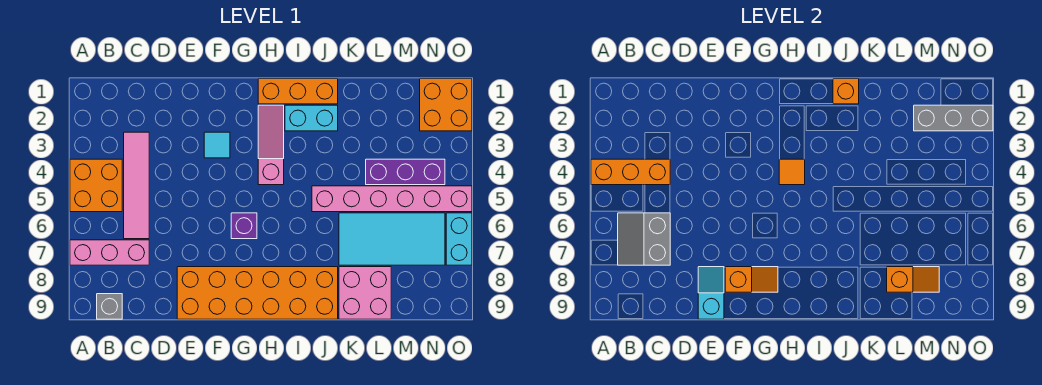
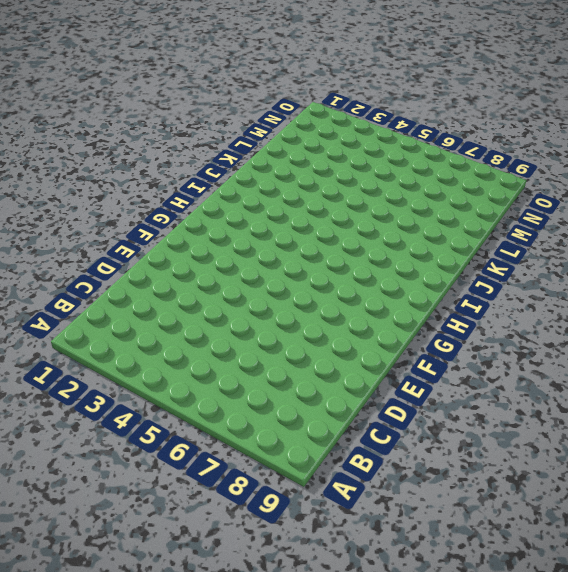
none -> orange 2x2 brick [70,159,122,212]
none -> pink 1x3 brick [70,240,149,265]
none -> grey 1x1 brick [97,294,122,319]

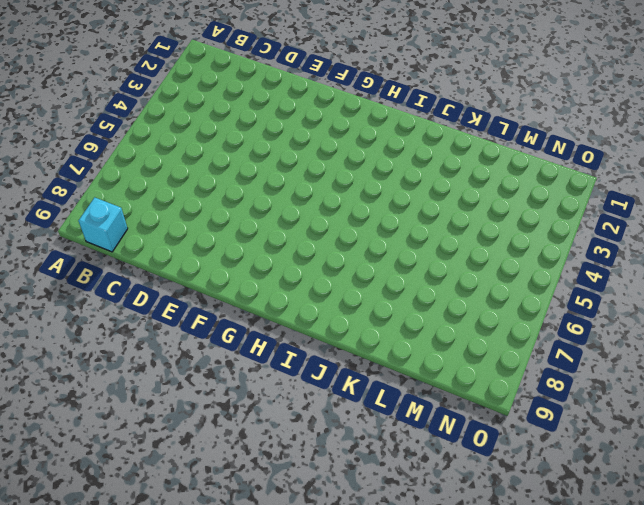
cyan 1x1 brick [78,197,128,252] -> grey 1x1 brick [97,294,122,319]
none -> orange 2x2 brick [70,159,122,212]
none -> pink 1x3 brick [70,240,149,265]
none -> pink 1x4 tile [124,132,149,239]

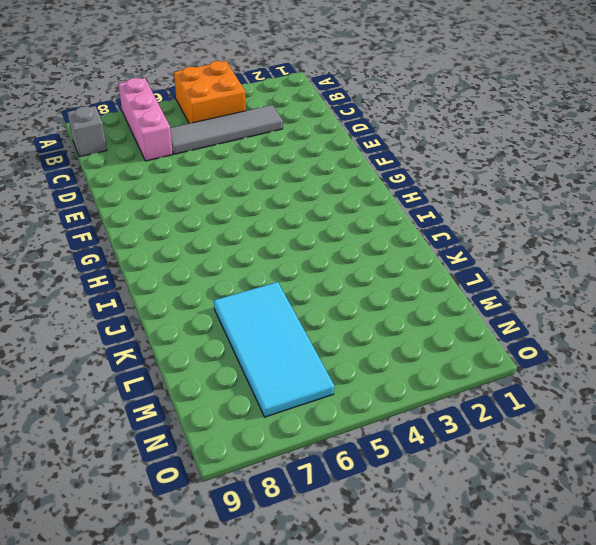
grey 1x4 tile [170,105,283,154] -> pink 1x4 tile [124,132,149,239]
none -> orange 2x6 brick [177,267,338,319]
none -> cyan 1x1 tile [204,132,230,158]
none -> purple 1x1 brick [231,213,257,239]

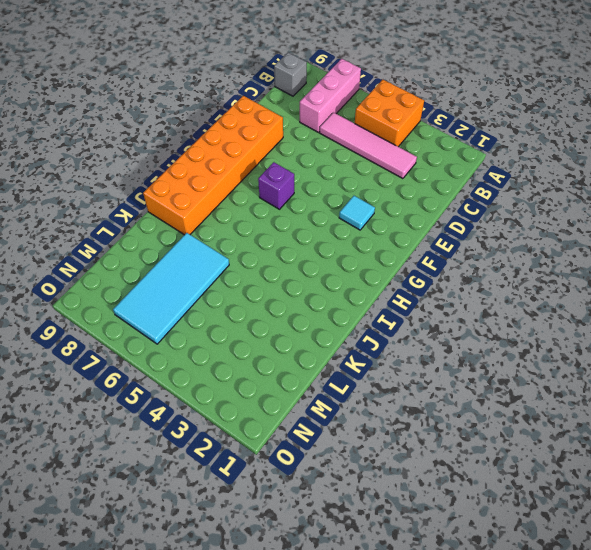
none -> orange 1x3 brick [258,79,338,104]
none -> pink 1x3 slope [258,105,284,185]
none -> cyan 1x2 brick [285,105,338,131]

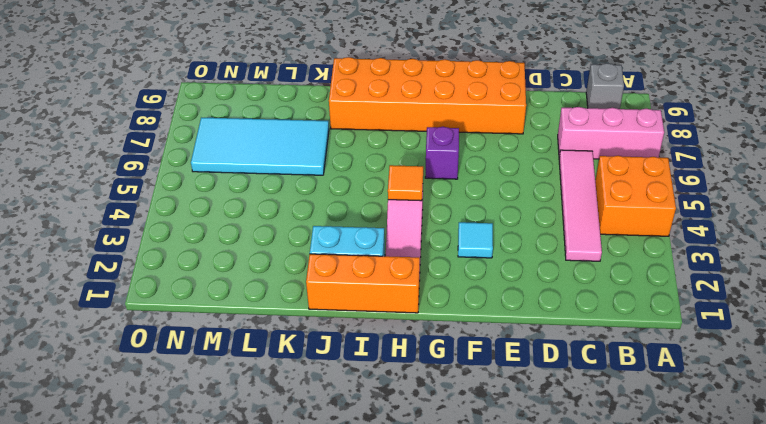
none -> pink 1x6 brick [312,186,472,212]
none -> pink 2x2 brick [339,267,391,319]
none -> purple 1x3 brick [366,159,445,185]

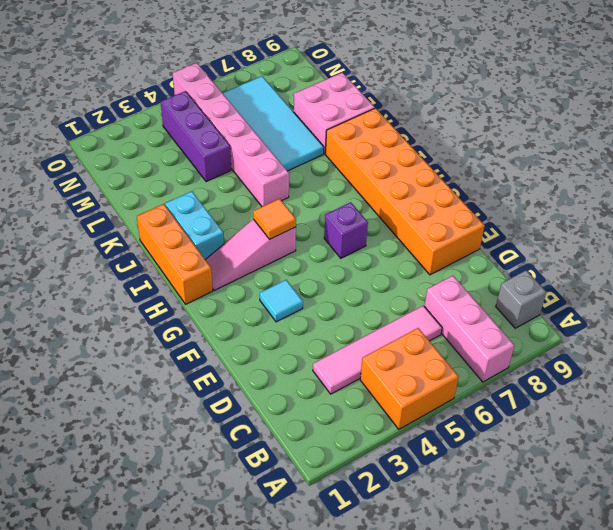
none -> orange 2x2 brick [420,79,472,131]
none -> cyan 1x2 brick [446,213,472,265]
none -> orange 1x3 brick [591,159,670,185]

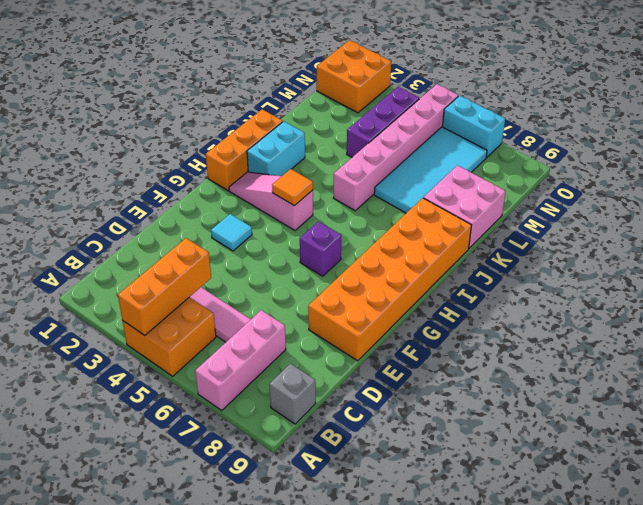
none -> grey 2x2 slope [618,213,670,265]
none -> cyan 1x2 slope [698,267,724,319]
none -> orange 1x2 slope [725,267,778,292]

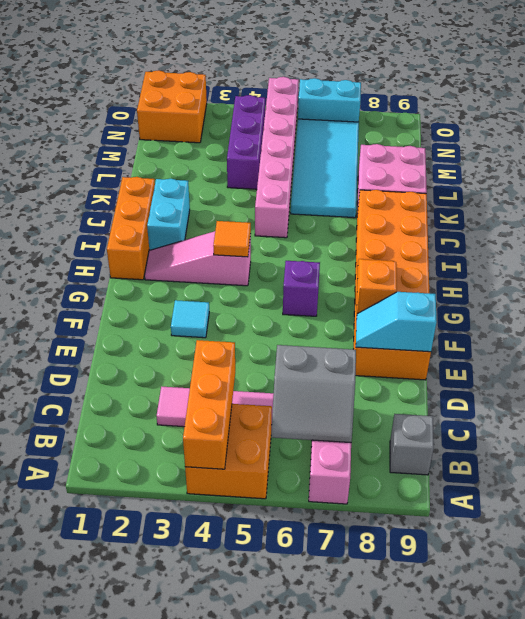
none -> orange 1x1 brick [833,79,859,104]
none -> orange 1x2 slope [887,267,939,292]
none -> grey 1x3 brick [914,105,993,131]

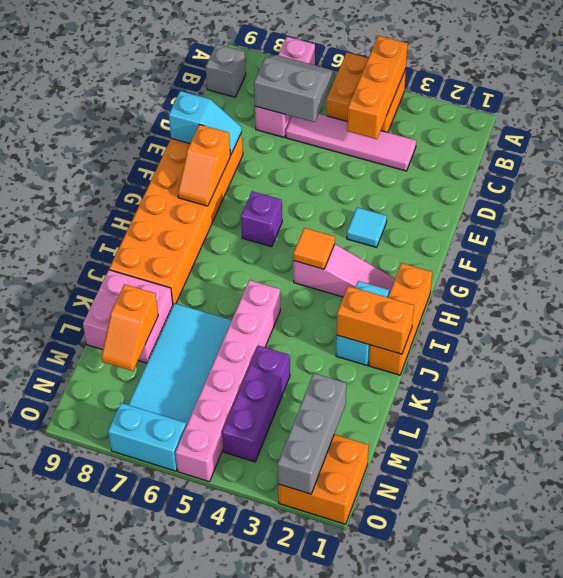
orange 1x2 brick [337,286,414,354] -> orange 1x1 brick [833,79,859,104]

